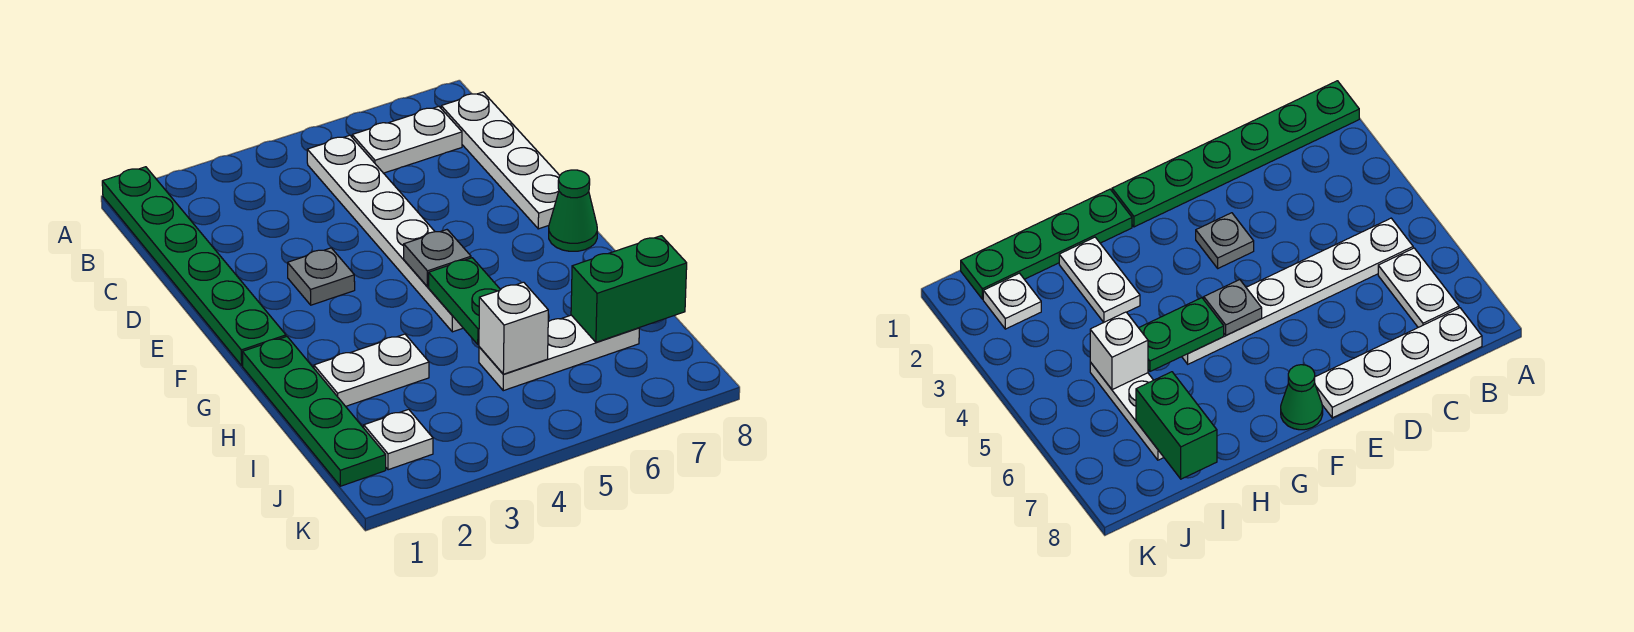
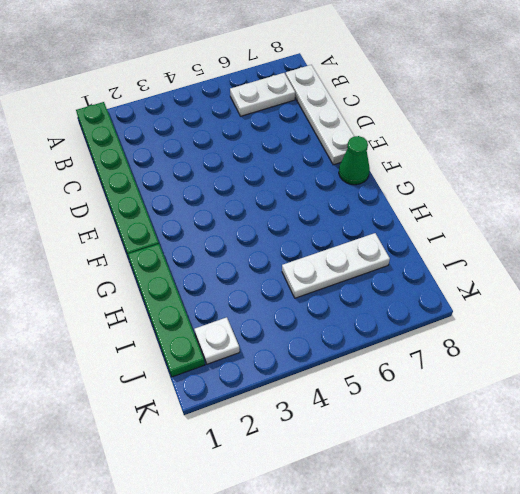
none -> white 1x6 plate [307,135,463,332]
none -> grey 1x1 plate [288,248,355,305]
none -> white 1x2 plate [314,334,429,406]

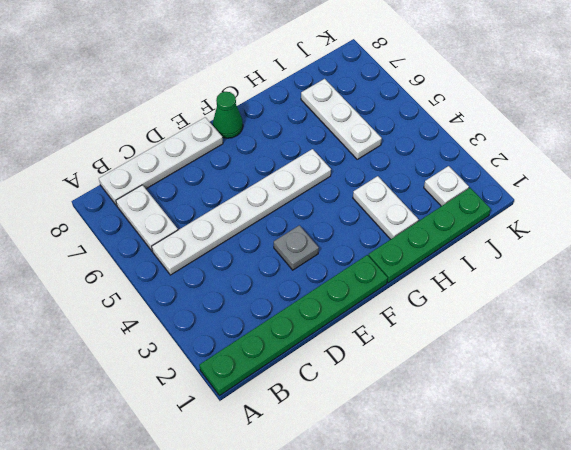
none -> grey 1x1 plate [404,230,471,287]
none -> green 1x2 plate [429,258,500,345]
none -> white 1x1 brick [479,282,548,374]

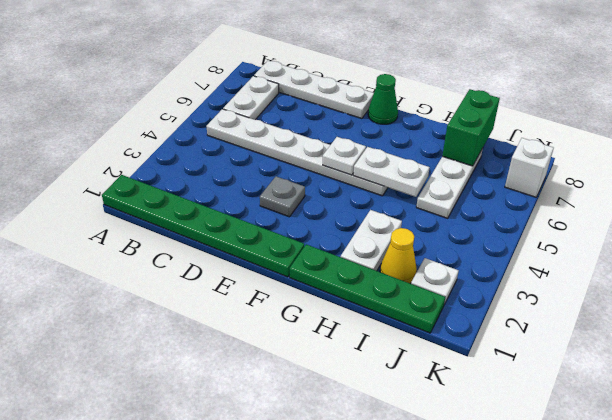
white 1x1 plate [323,137,366,175] -> grey 1x1 plate [404,230,471,287]
white 1x2 plate [353,147,430,197] -> green 1x2 plate [429,258,500,345]
yellow 1x1 cone [380,228,417,283] -> none
white 1x1 brick [505,138,554,197] -> white 1x1 brick moved to [479,282,548,374]

